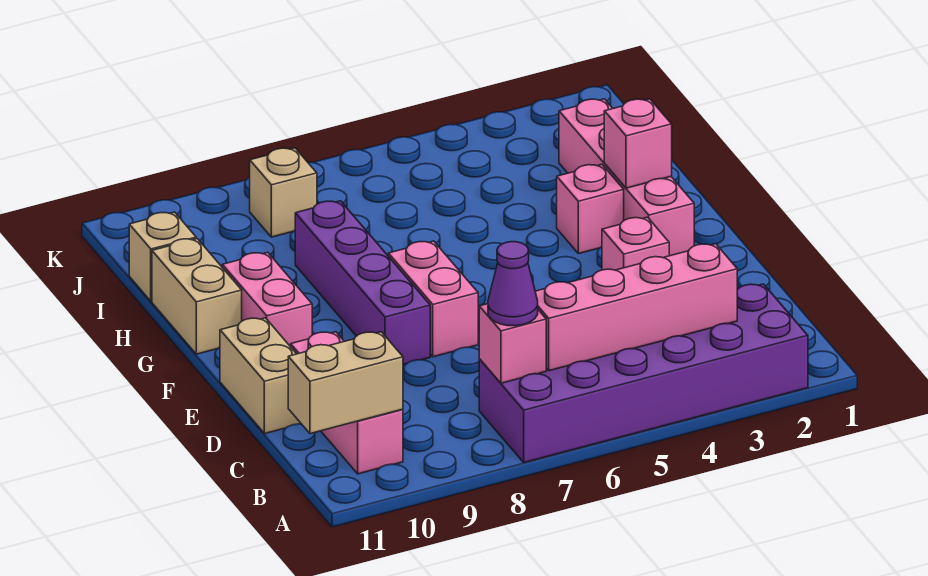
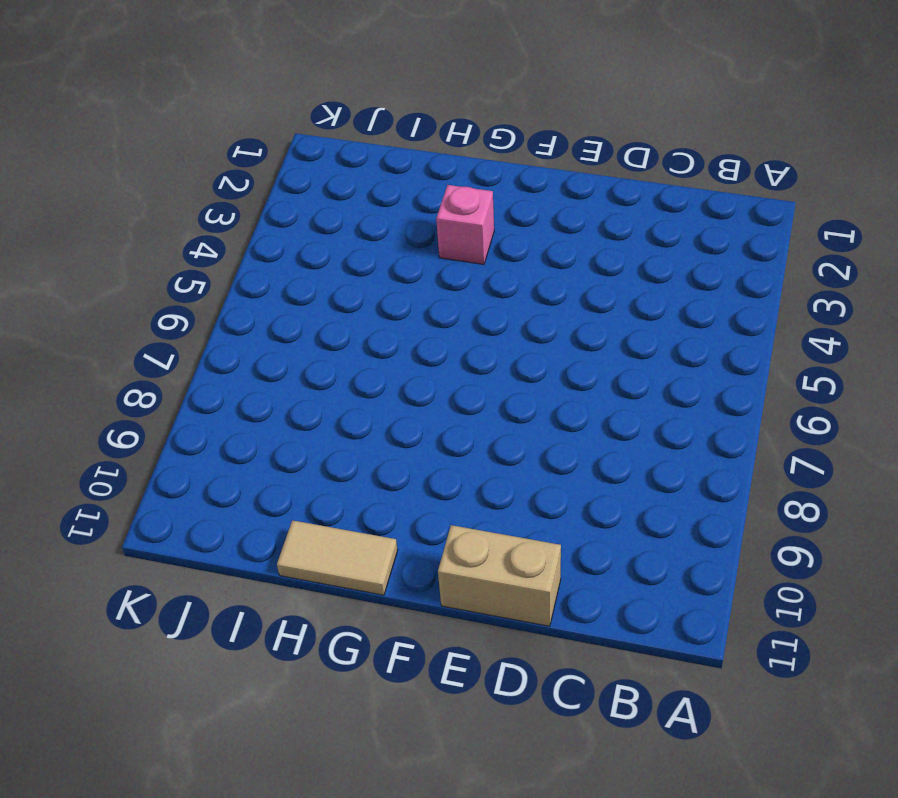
tan 1x2 tile [277,520,398,595] -> tan 1x2 brick [152,239,242,354]
none -> purple 2x6 brick [479,284,808,462]
none -> pink 1x3 brick [291,332,403,474]
none -> pink 1x1 brick [602,217,669,270]

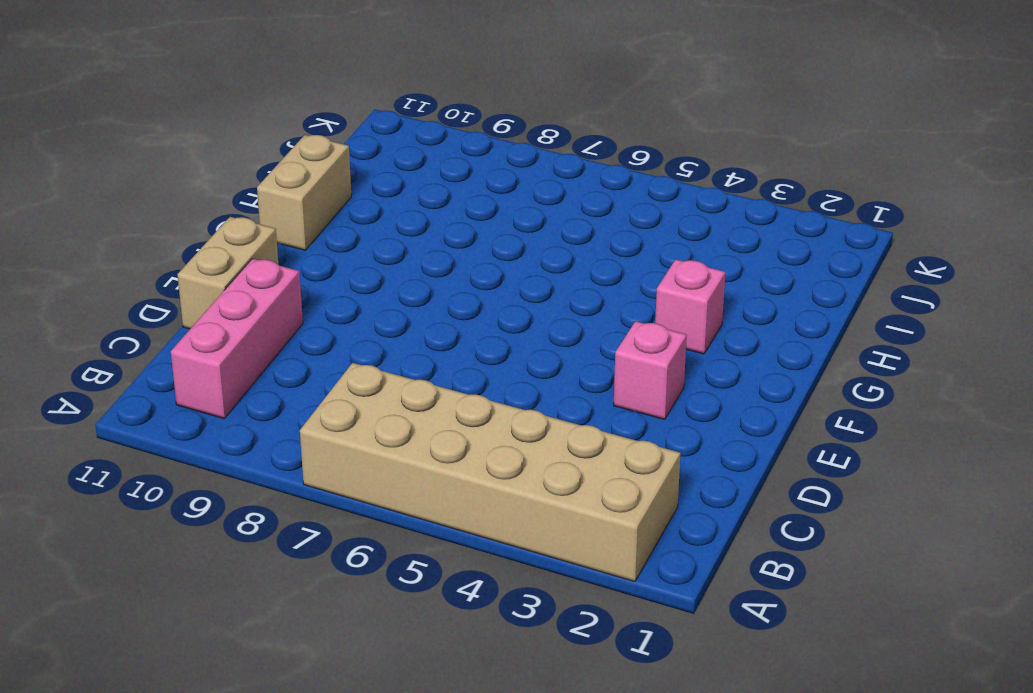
tan 2x6 brick [300,363,681,582] -> purple 2x6 brick [479,284,808,462]
none -> pink 1x2 brick [388,241,478,357]
none -> purple 1x4 brick [295,201,430,365]
none -> pink 1x4 brick [559,99,694,256]

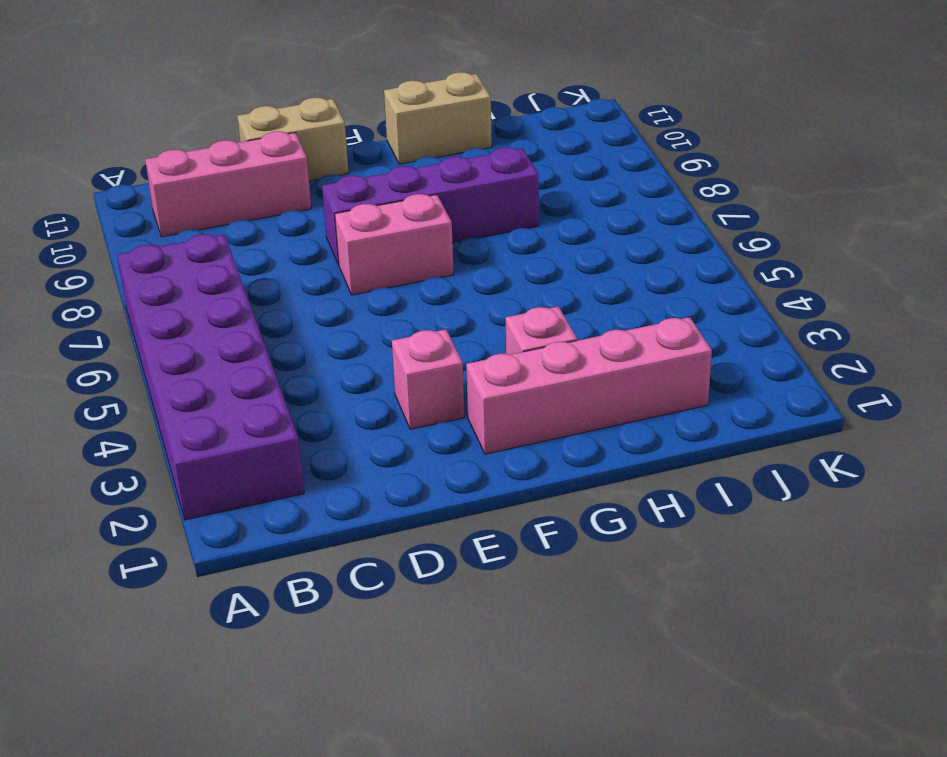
none -> pink 1x2 brick [222,252,312,347]
none -> tan 1x1 brick [129,212,196,301]
none -> tan 1x1 brick [250,148,317,237]

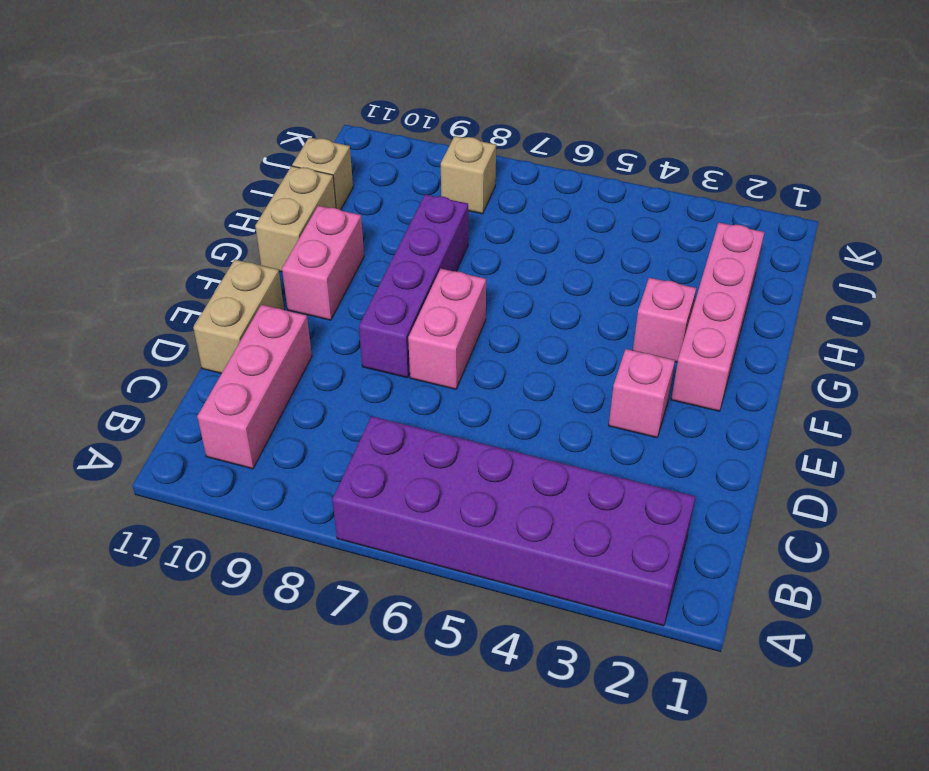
none -> pink 1x4 brick [535,244,737,371]
none -> pink 1x1 brick [479,304,546,383]
none -> tan 1x2 brick [288,332,403,434]

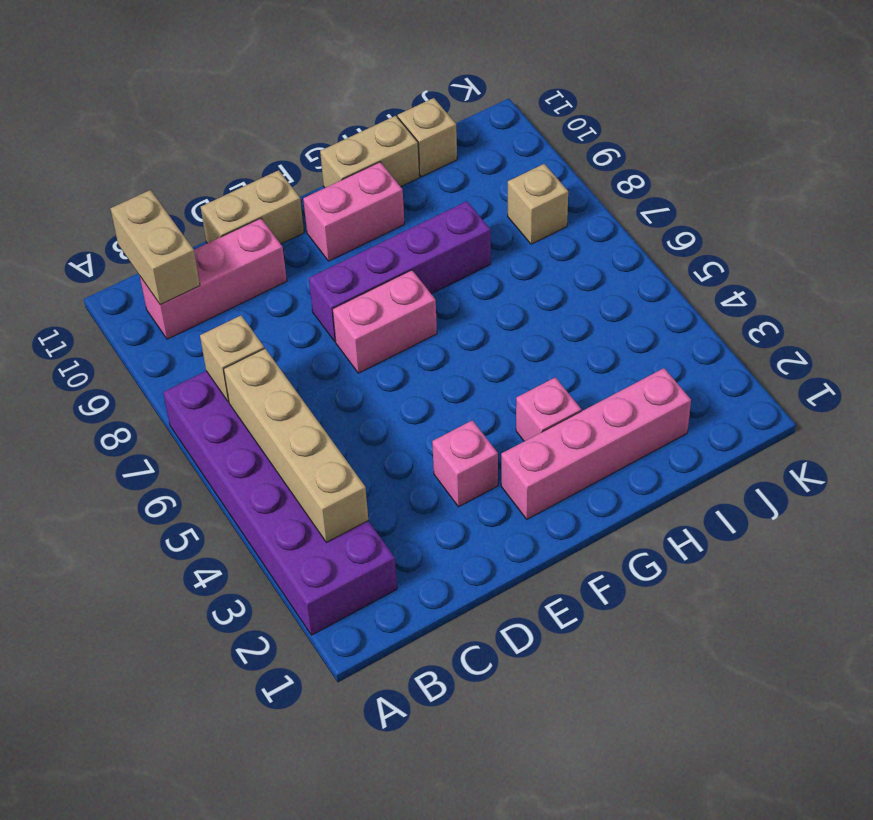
tan 1x4 brick [224,348,368,542] -> pink 1x4 brick [535,244,737,371]
tan 1x1 brick [200,316,264,402] -> pink 1x1 brick [479,304,546,383]
none -> pink 1x1 brick [604,99,672,188]
none -> purple 1x1 cone [488,242,538,326]

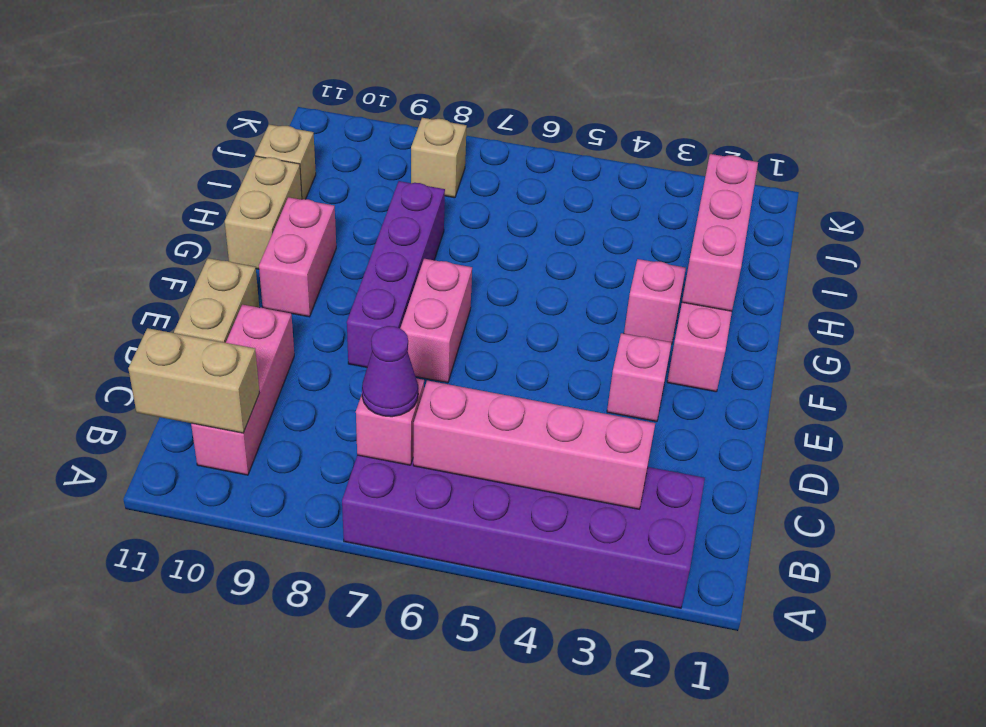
pink 1x3 brick [682,154,758,311] -> pink 1x1 brick [604,99,672,188]

